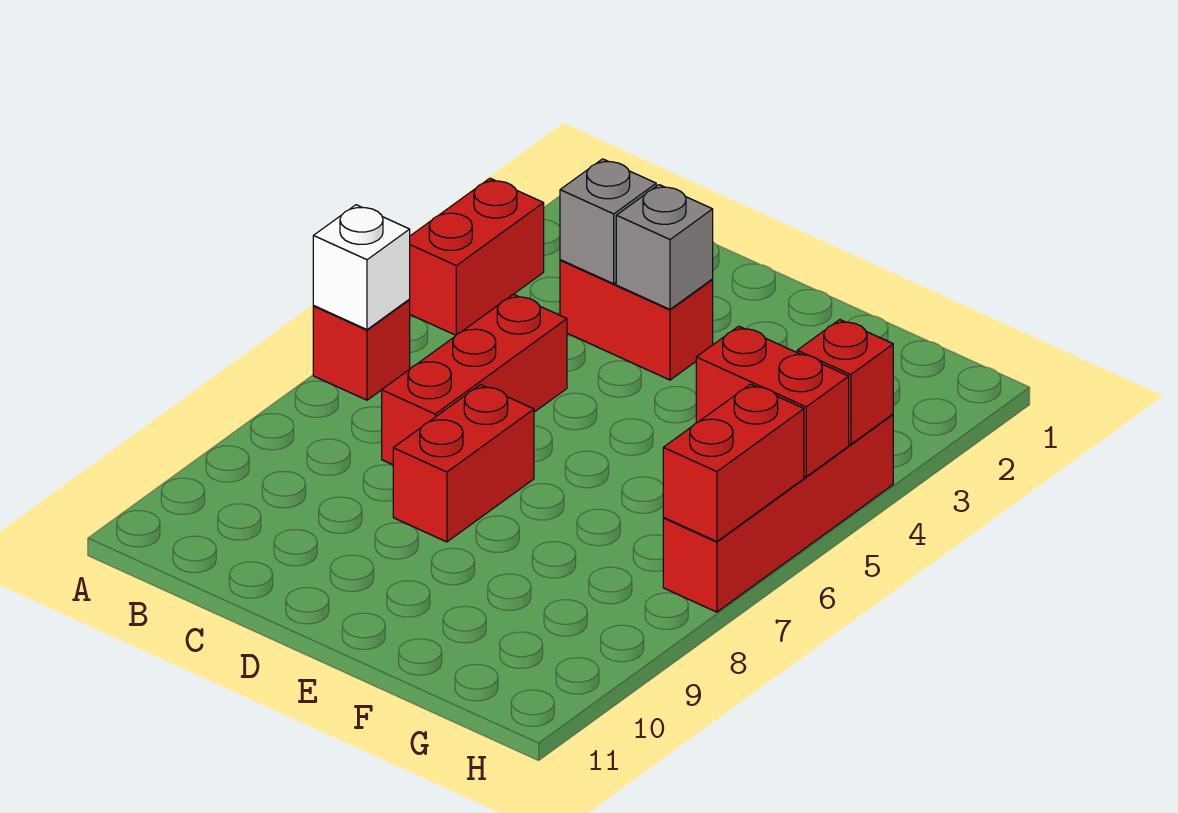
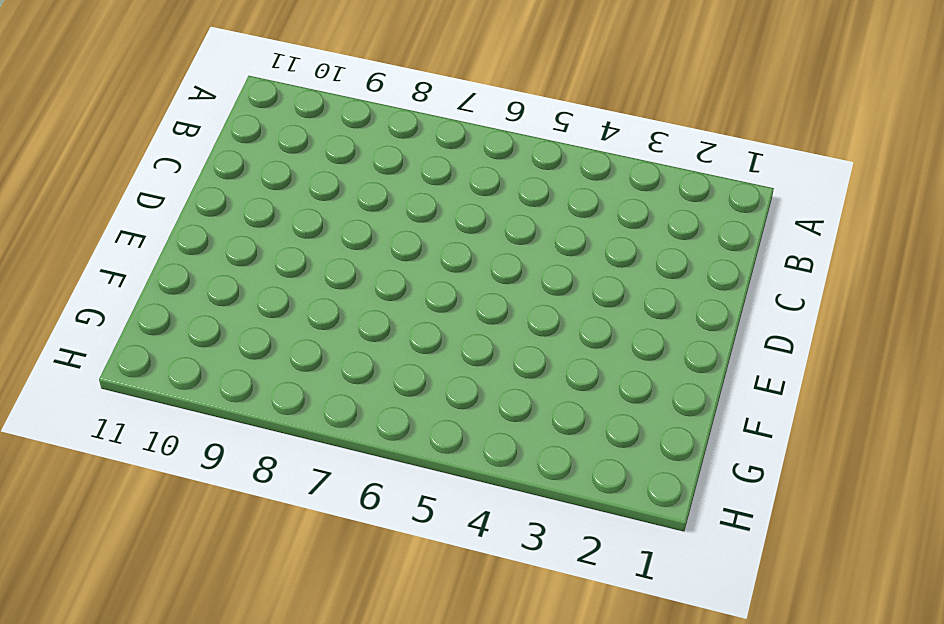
none -> red 1x2 brick [409,178,544,335]
none -> red 1x1 brick [313,300,410,400]
none -> red 1x2 brick [560,260,713,380]

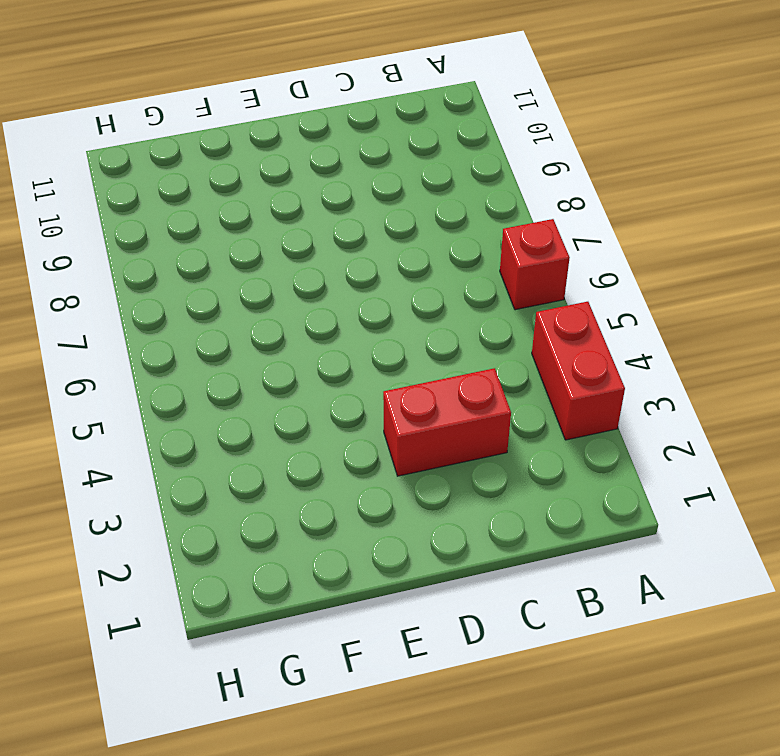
none -> red 1x3 brick [382,294,567,465]
none -> red 1x2 brick [393,385,534,542]
none -> red 1x4 brick [663,414,893,612]

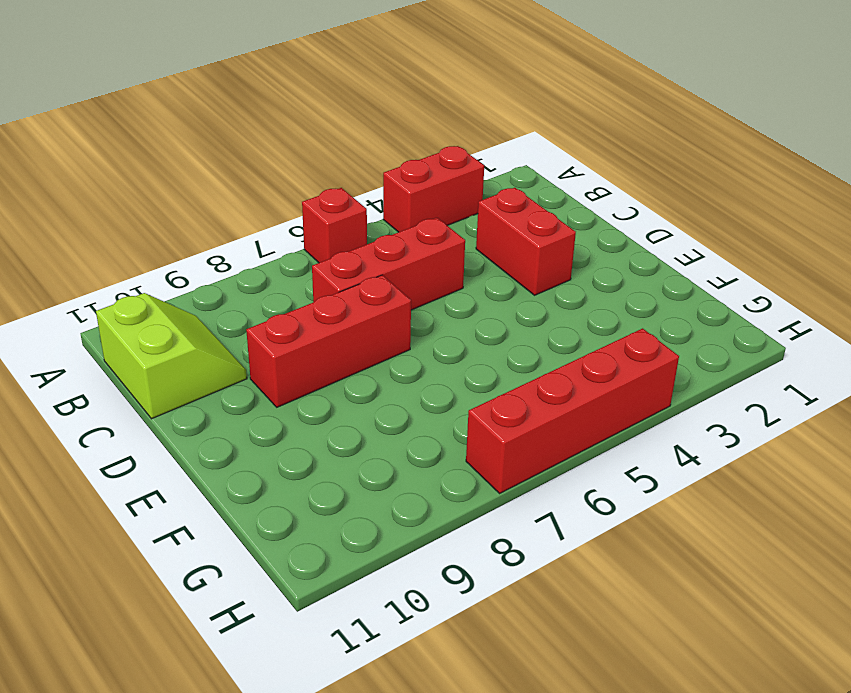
lime 2x2 slope [96,293,247,419] -> none
red 1x3 brick [246,275,411,407] -> red 1x2 brick [393,385,534,542]
none -> white 1x1 brick [313,205,410,330]
none -> grey 1x1 brick [560,159,656,284]
none -> grey 1x1 brick [616,185,713,309]

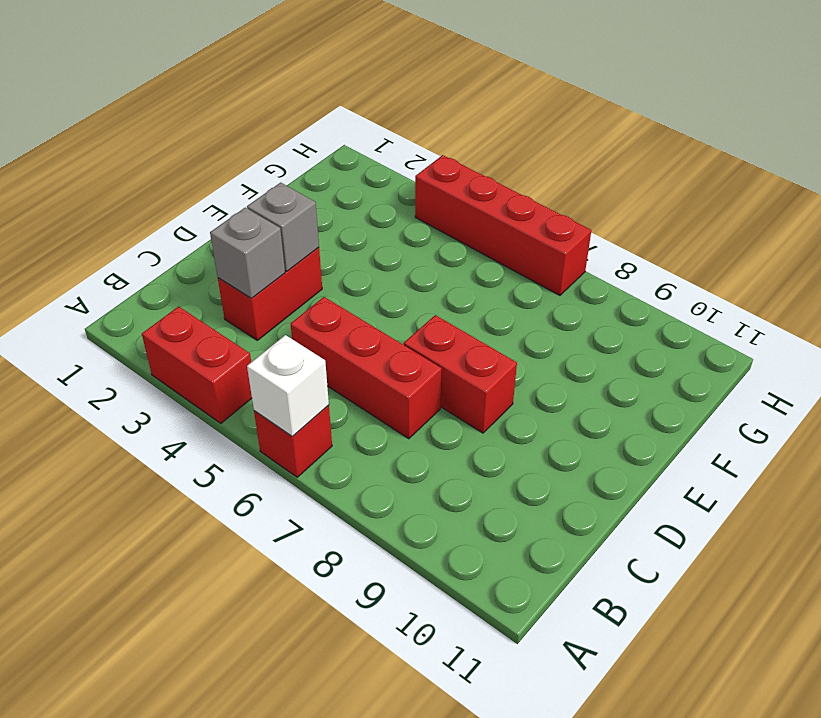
none -> red 1x2 brick [696,326,849,477]
none -> red 1x1 brick [797,320,893,444]
none -> red 1x2 brick [663,384,804,541]

